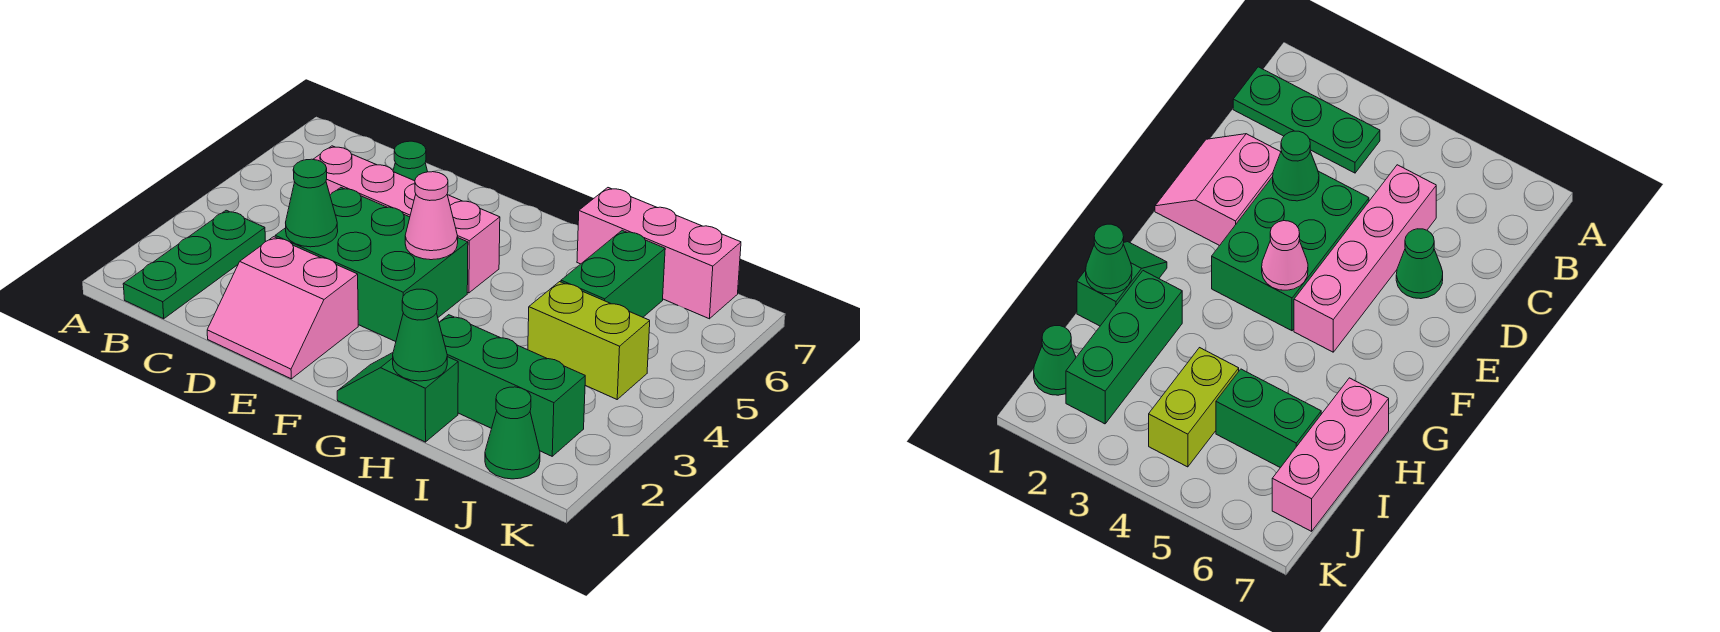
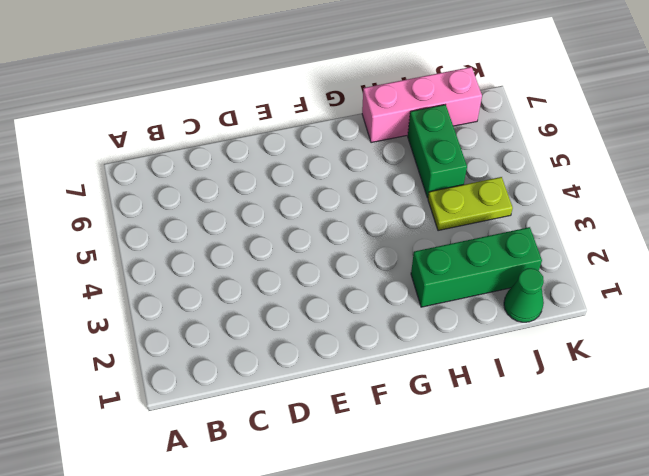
lime 1x2 plate [428,177,513,231] -> lime 1x2 brick [528,282,650,399]
none -> green 1x3 plate [123,210,266,319]
none -> pink 1x4 brick [313,146,500,293]
none -> pink 2x2 slope [207,237,358,379]

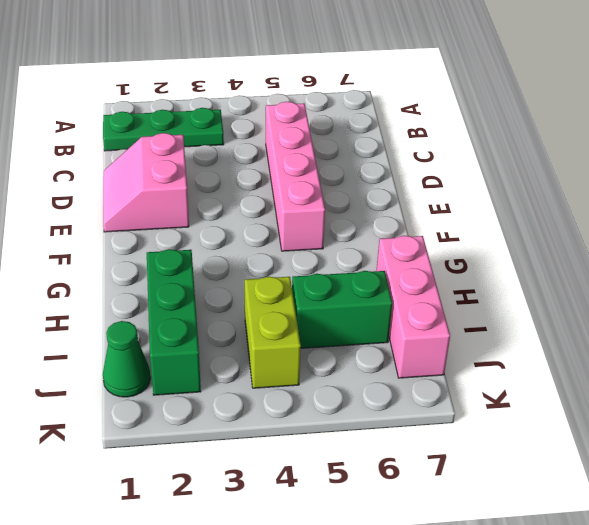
none -> green 2x3 brick [275,188,468,342]
none -> green 1x1 cone [393,141,428,181]
none -> green 1x2 slope [337,353,458,442]

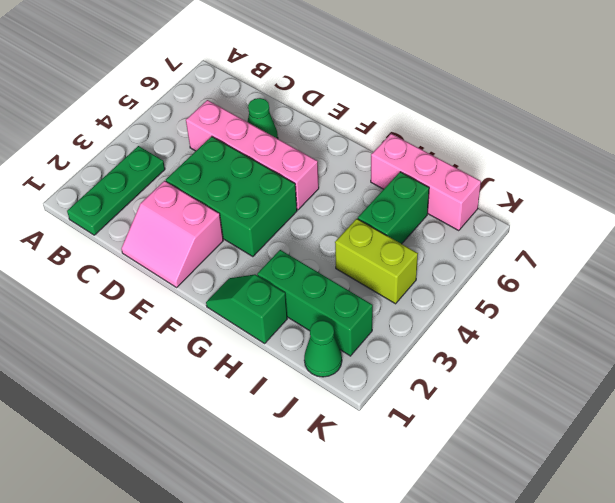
none -> green 1x1 cone [286,159,338,247]
none -> pink 1x1 cone [405,172,458,260]
none -> green 1x1 cone [393,289,447,381]

